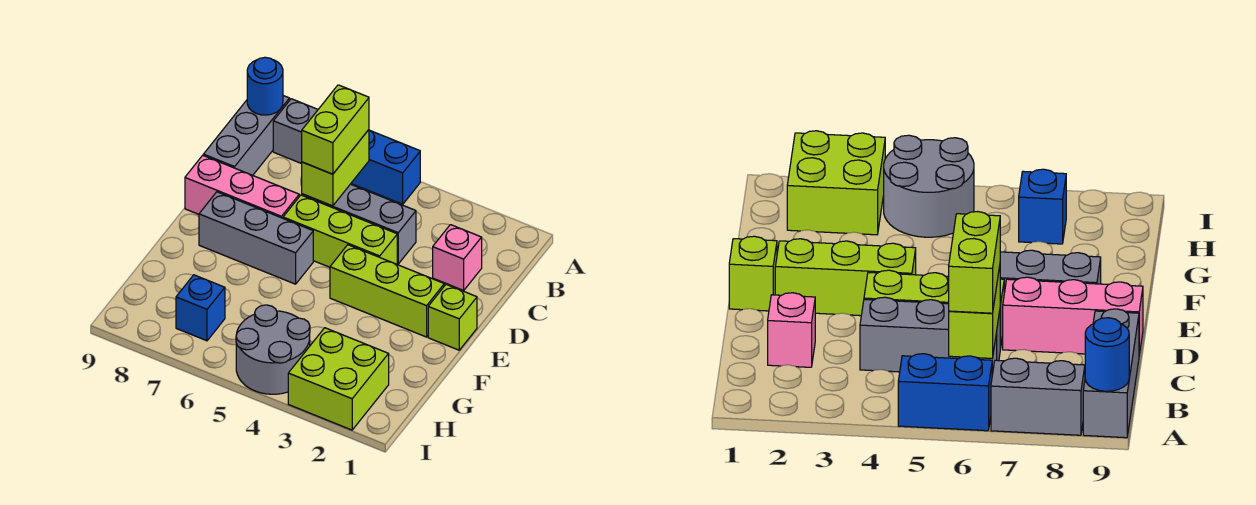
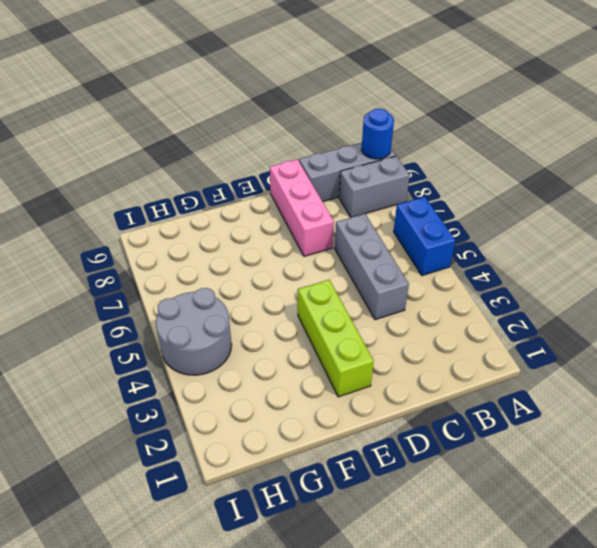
grey 1x2 brick [339,156,410,218] -> grey 1x2 brick turned to [273,99,318,164]
none -> pink 1x1 brick [433,225,482,290]
none -> lime 1x3 brick [283,195,397,267]
none -> lime 1x1 brick [428,284,477,350]

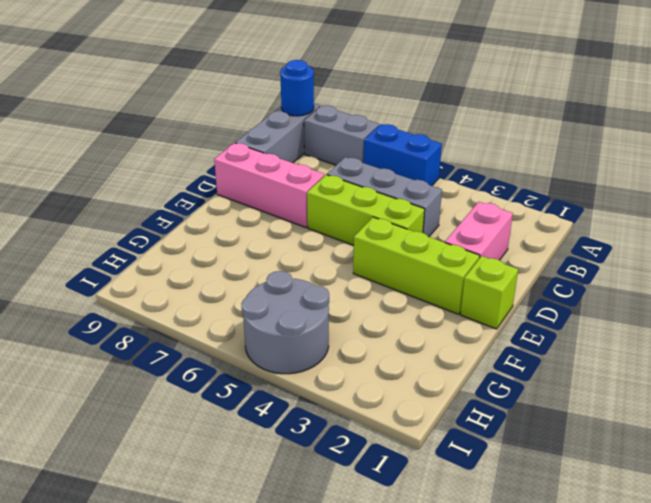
pink 1x2 brick [445,202,513,260] -> pink 1x1 brick [433,225,482,290]
none -> grey 1x3 brick [199,192,313,284]
none -> lime 2x2 brick [288,328,389,430]
none -> blue 1x1 brick [176,275,225,341]

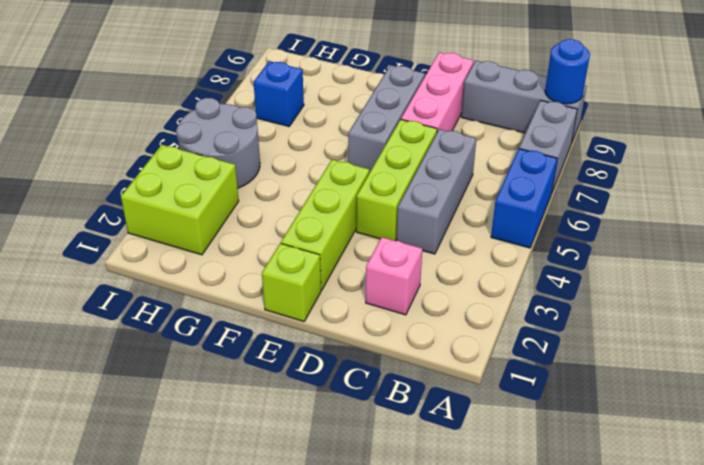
none -> lime 1x2 brick [302,130,369,206]
none -> lime 1x2 brick [302,85,369,174]

